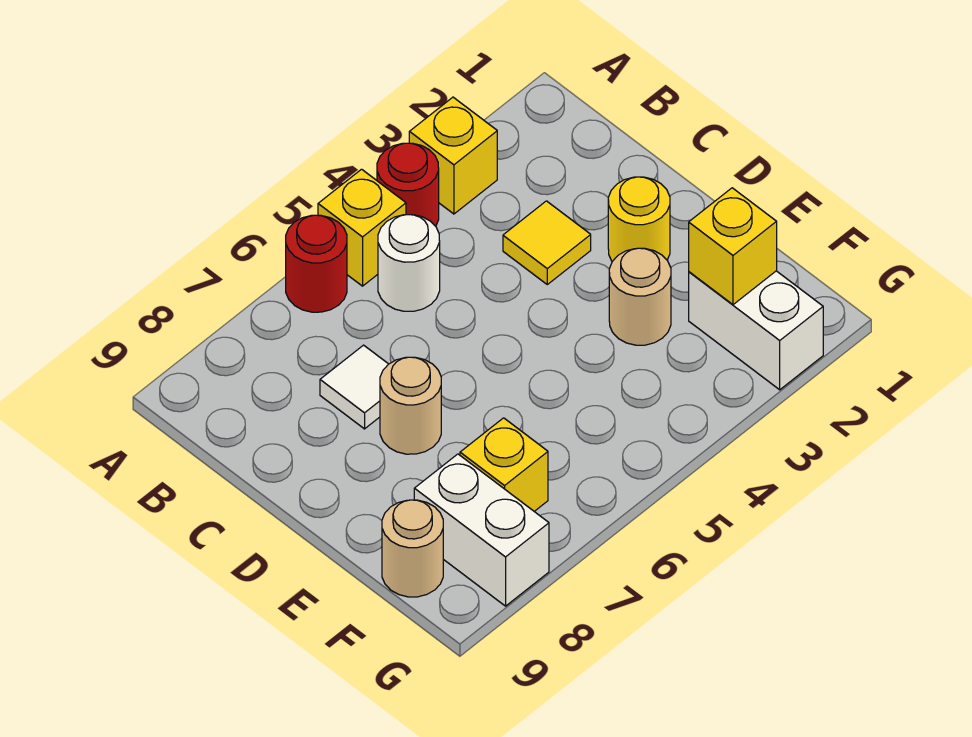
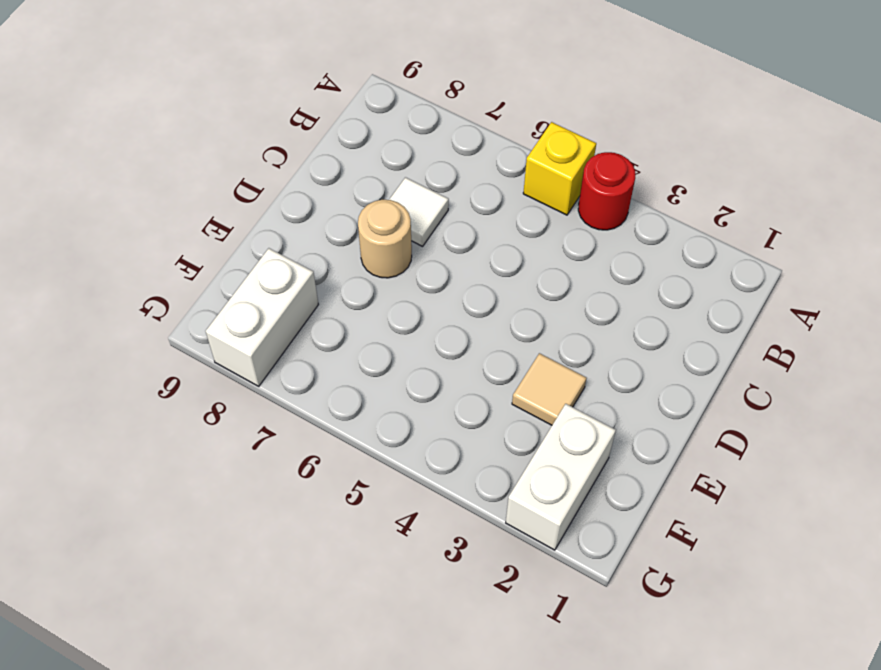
tan 1x1 tile [512,353,586,425] -> tan 1x1 round brick [609,248,671,345]
none -> yellow 1x1 brick [409,97,497,214]
none -> red 1x1 round brick [286,215,347,312]
none -> white 1x1 round brick [378,215,440,311]

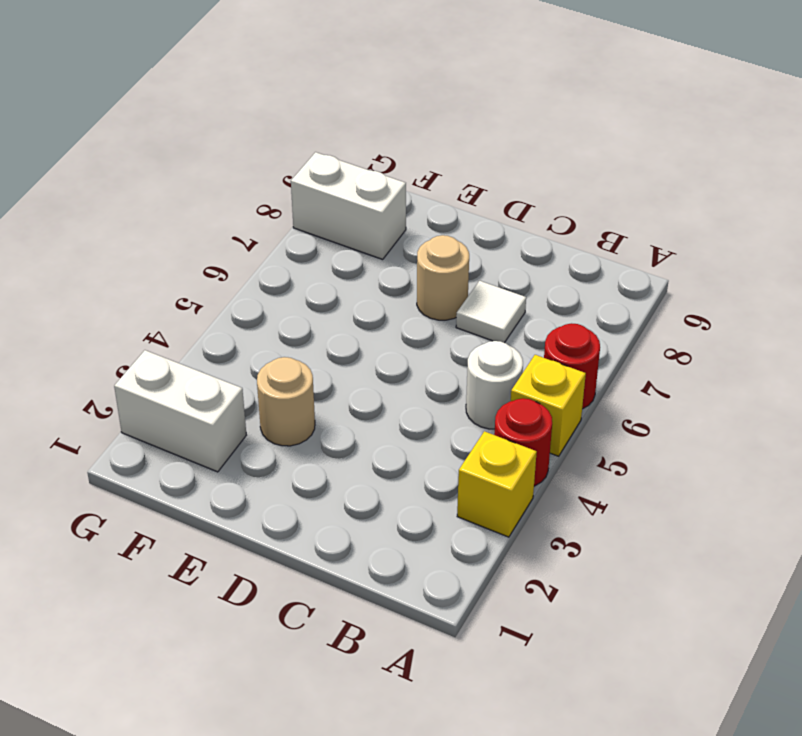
none -> yellow 1x1 tile [503,201,591,284]
none -> yellow 1x1 round brick [608,177,670,261]
none -> yellow 1x1 brick [460,418,548,511]

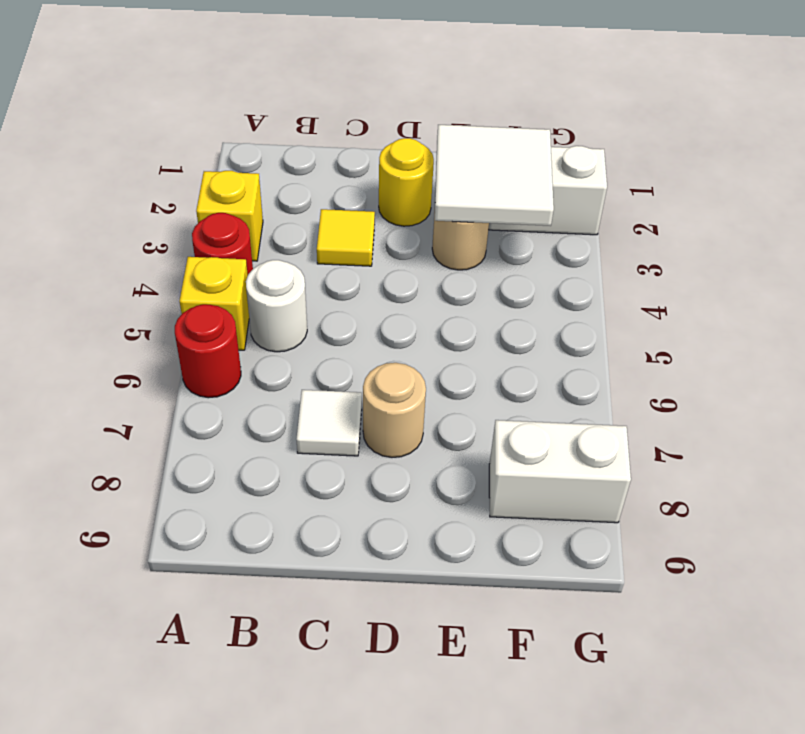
white 2x2 tile [435,125,554,226] -> yellow 1x1 brick [689,188,777,305]
none -> yellow 1x1 brick [460,418,548,511]
none -> tan 1x1 round brick [382,500,443,597]

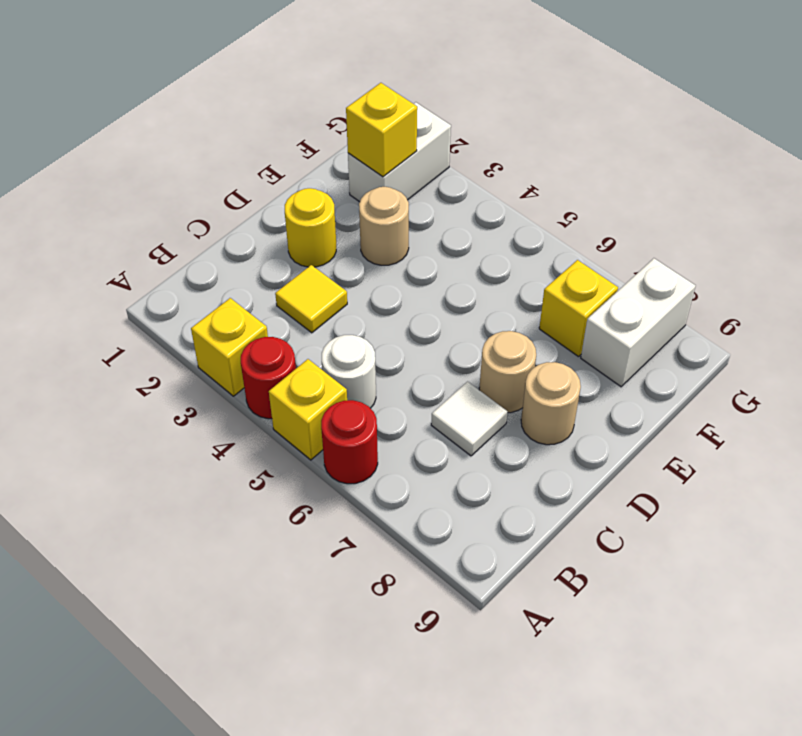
tan 1x1 round brick [521,362,581,445] -> tan 1x1 round brick moved to [382,500,443,597]

